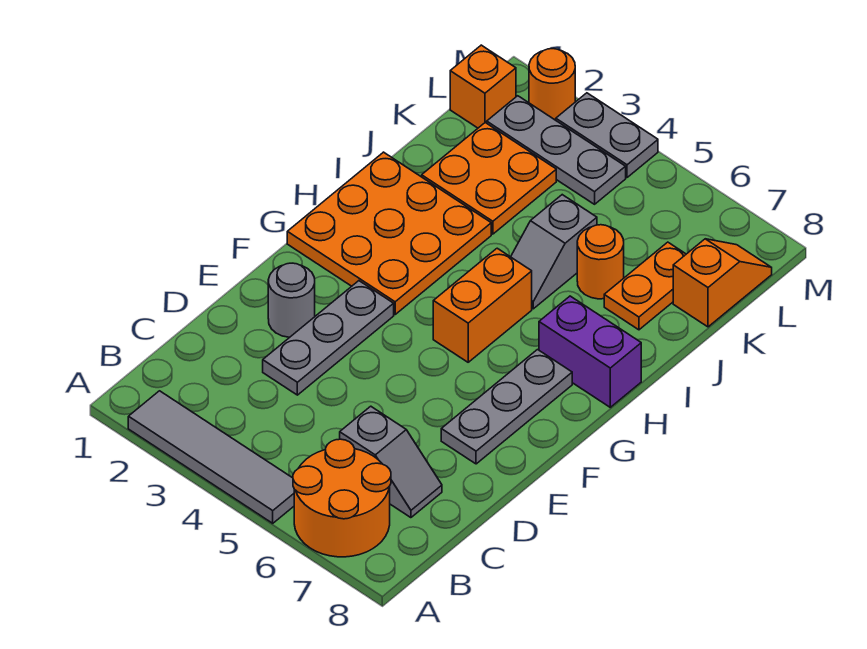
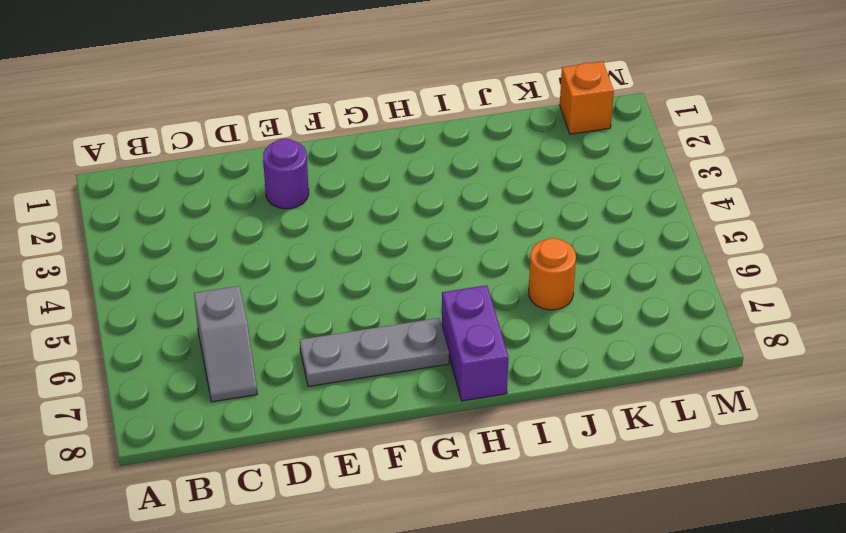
purple 1x1 round brick [263,139,309,209] -> grey 1x1 round brick [268,263,315,337]
none -> grey 1x4 tile [128,391,294,523]
none -> orange 2x2 round brick [293,439,391,557]
none -> grey 1x3 plate [263,281,394,395]

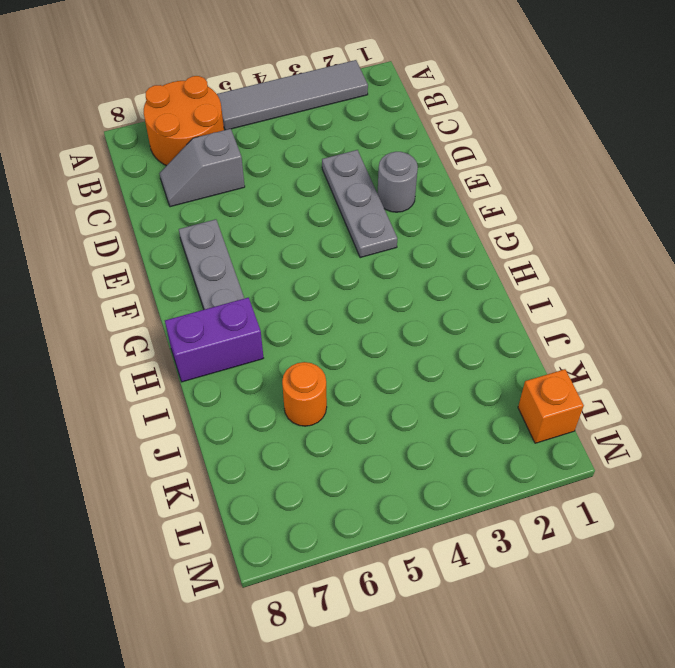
none -> orange 3x3 plate [287,152,491,314]
none -> orange 1x2 brick [433,248,532,362]
none -> grey 1x2 slope [511,195,597,309]

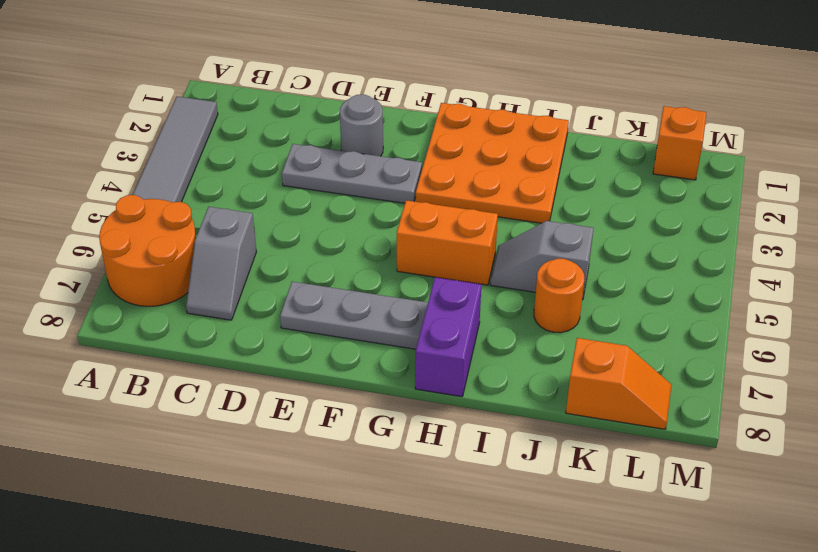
none -> orange 2x2 plate [422,123,556,234]
none -> orange 1x2 plate [604,242,686,330]
none -> grey 1x3 plate [487,96,626,204]

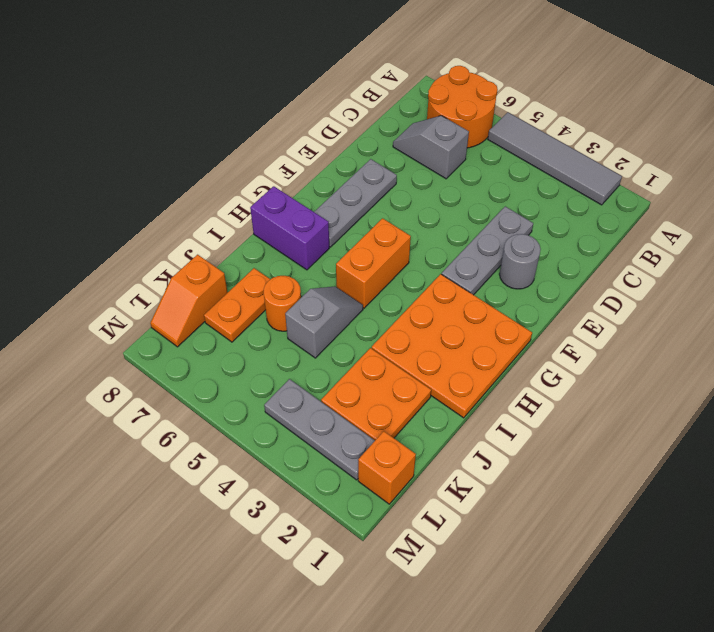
none -> orange 1x1 round brick [529,49,575,120]
none -> grey 1x2 plate [556,93,658,177]

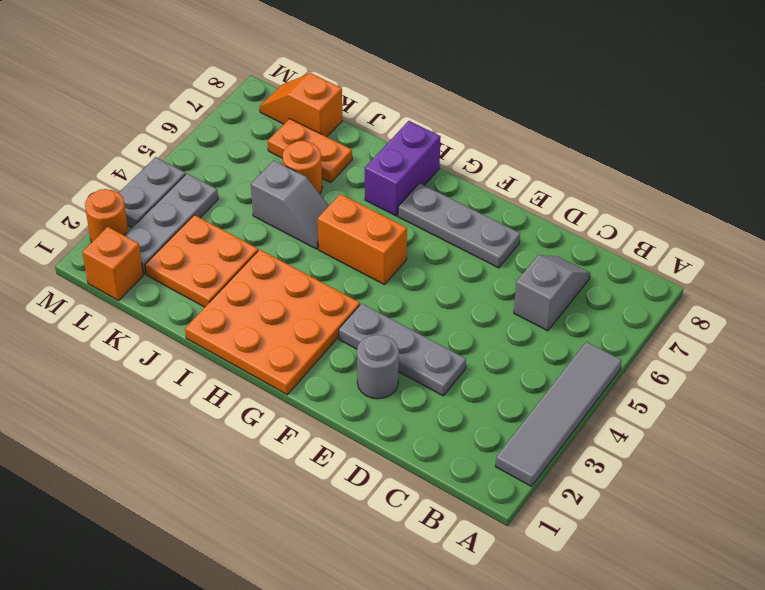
none -> orange 2x2 round brick [293,439,391,557]

